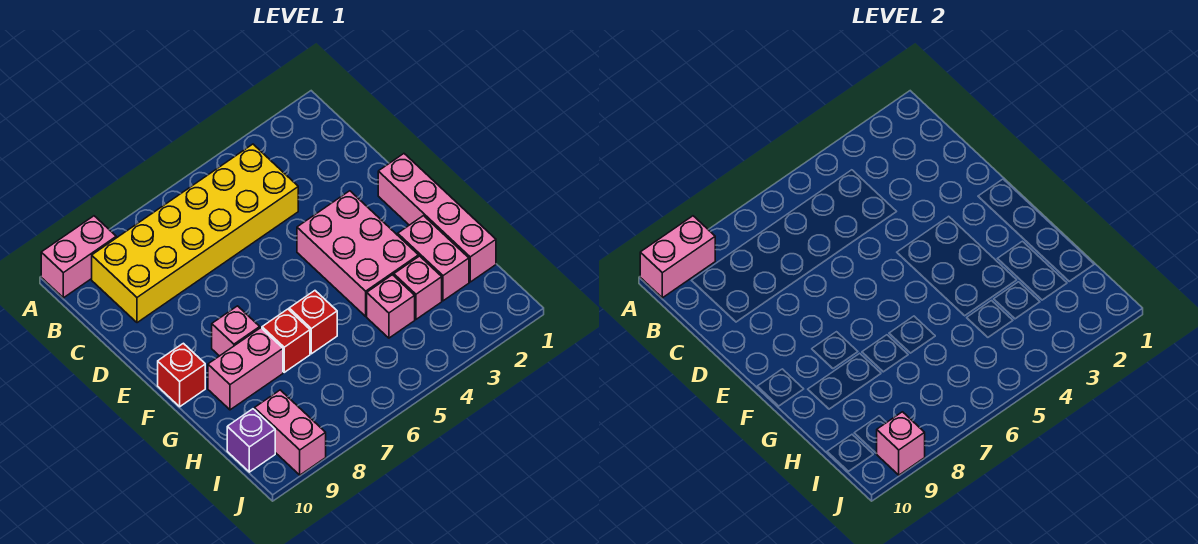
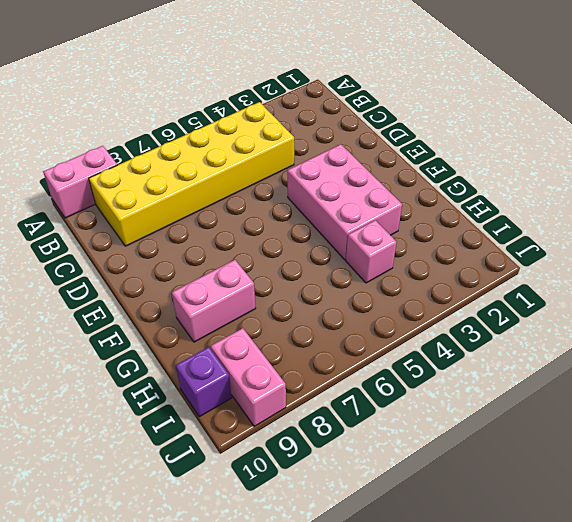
none -> pink 1x4 brick [378,154,496,282]
none -> pink 1x1 brick [212,306,260,356]
none -> red 1x1 brick [158,343,205,407]

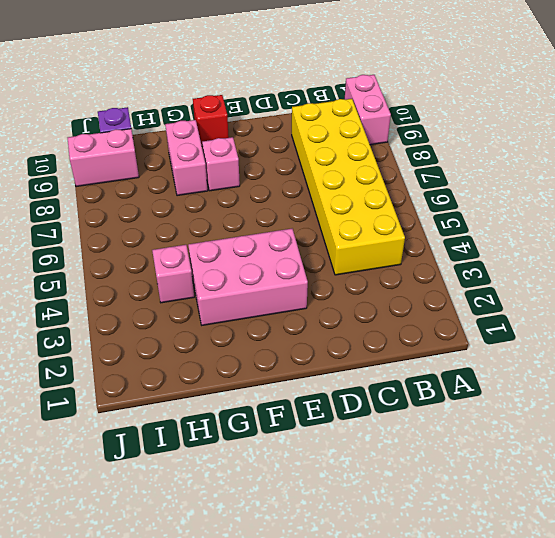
none -> pink 1x4 brick [378,154,496,282]
none -> pink 1x2 brick [398,216,469,301]
none -> red 1x1 brick [289,291,337,354]

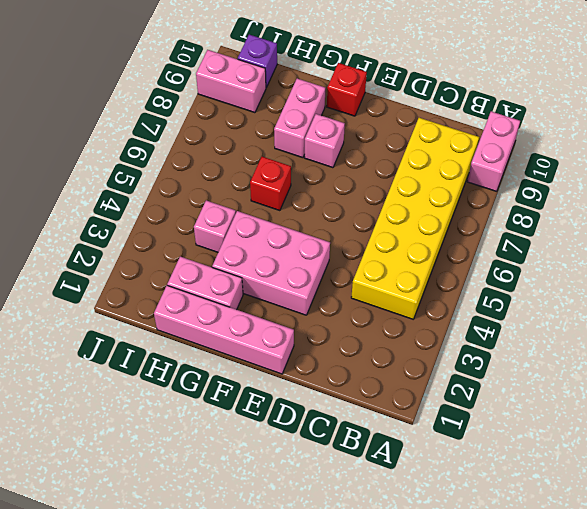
none -> red 1x1 brick [262,309,310,372]
none -> pink 1x1 brick [394,256,442,319]
none -> pink 1x2 brick [640,216,715,298]

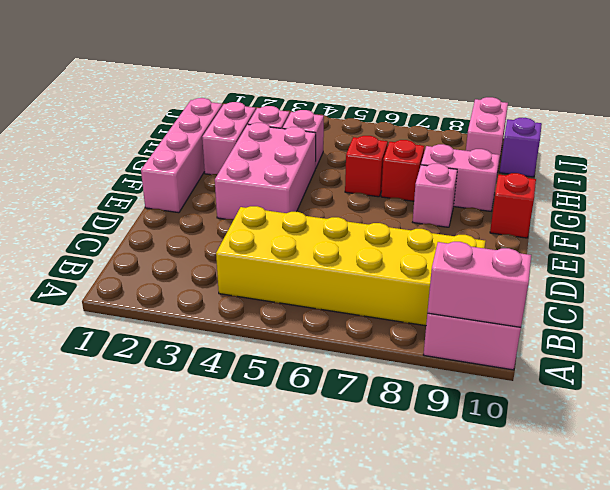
none -> pink 1x1 brick [877,412,925,475]

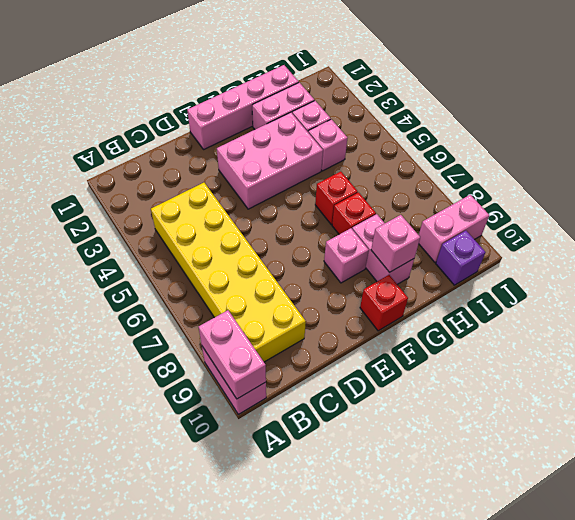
pink 1x1 brick [371,215,420,273] -> pink 1x1 brick moved to [877,412,925,475]

